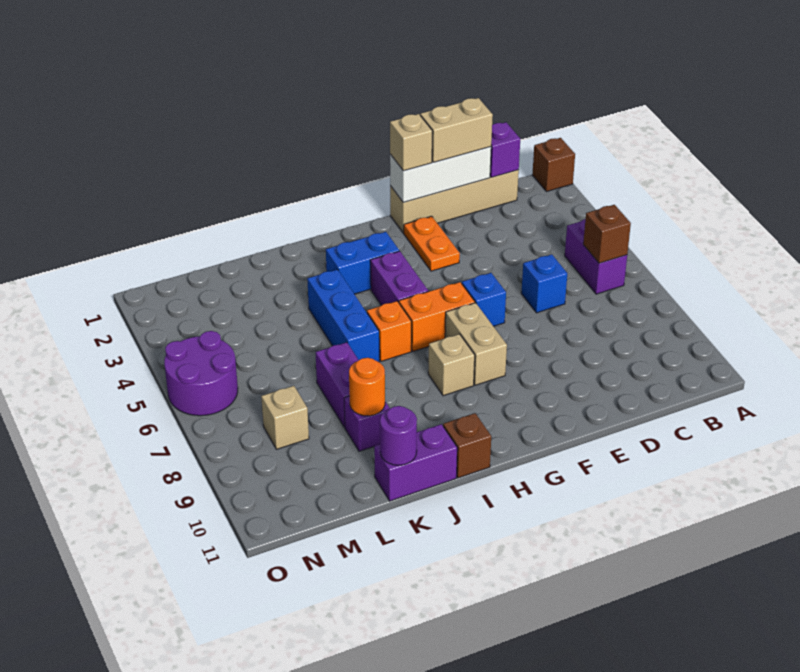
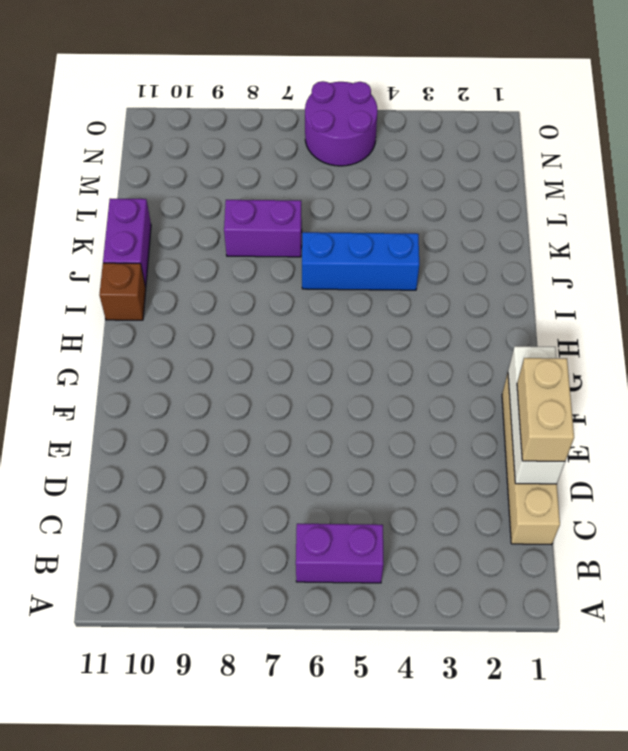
none -> brown 1x1 brick [532,138,575,192]
none -> blue 1x1 brick [521,254,567,313]
none -> orange 1x2 plate [404,216,460,271]

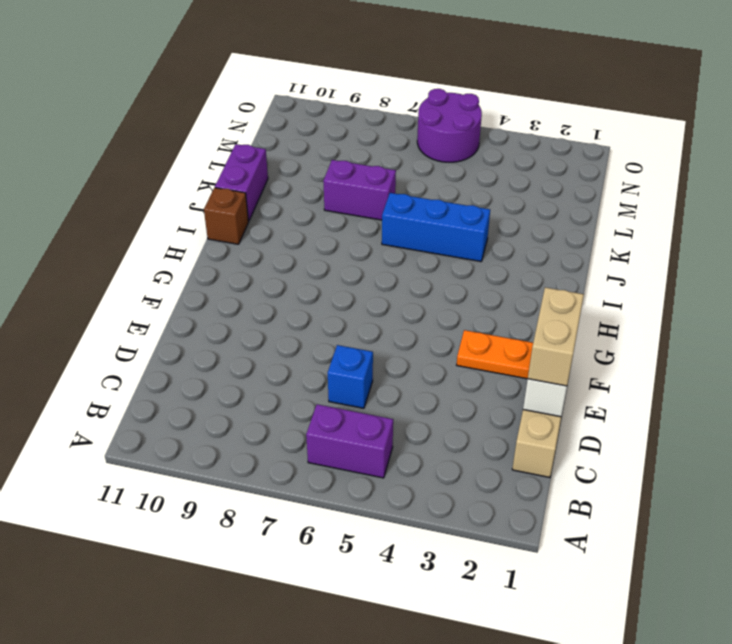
none -> brown 1x1 brick [532,138,575,192]
none -> blue 1x1 brick [462,273,506,326]
none -> orange 1x2 brick [399,282,475,351]

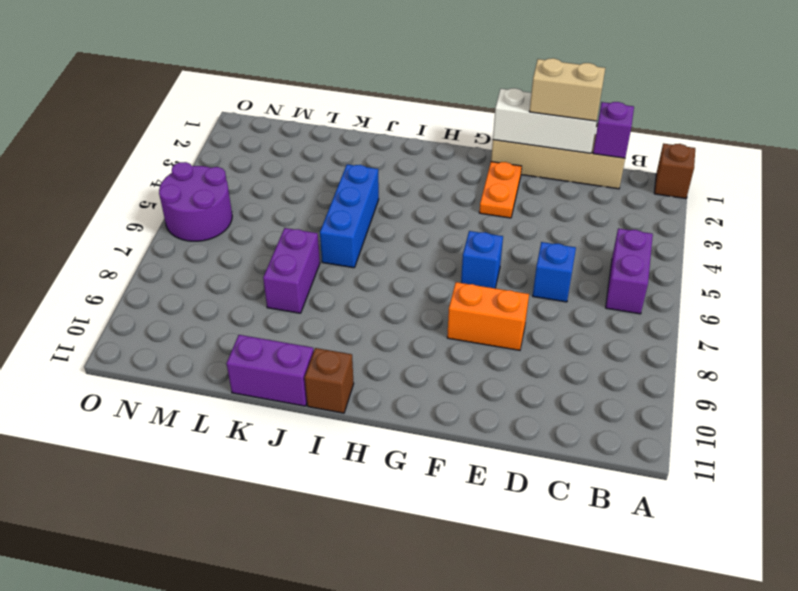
orange 1x2 brick [447,282,529,350] -> orange 1x2 brick moved to [399,282,475,351]
none -> tan 1x2 brick [445,303,507,385]
none -> blue 1x2 brick [326,232,399,294]
none -> purple 1x2 brick [370,251,428,305]

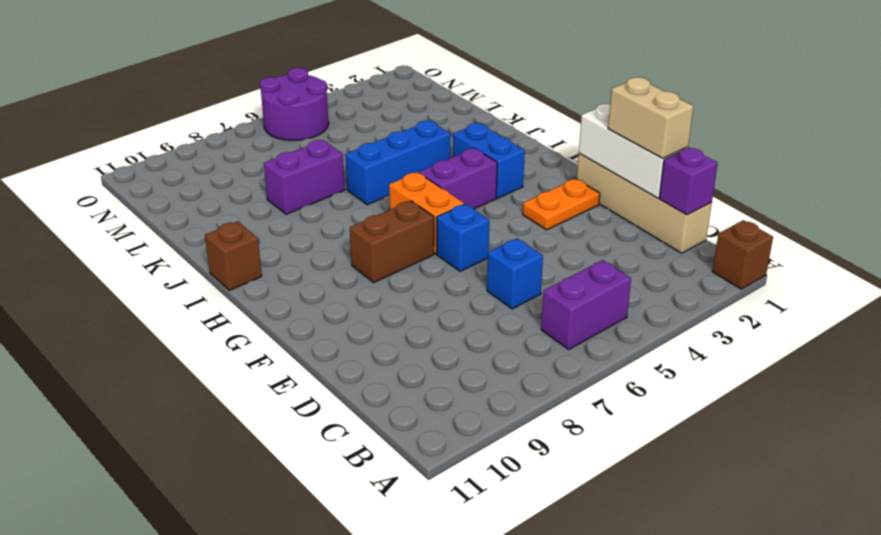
brown 1x2 brick [350,201,434,282] -> tan 1x2 brick [445,303,507,385]
none -> tan 1x1 brick [428,334,475,396]
none -> orange 1x1 brick [367,301,411,361]
none -> purple 1x2 brick [374,424,457,501]

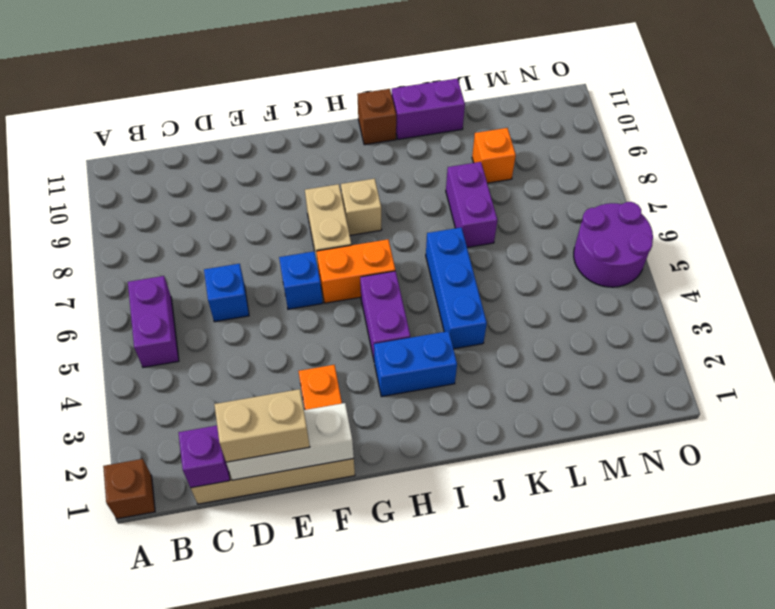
orange 1x1 brick [472,128,516,183] -> orange 1x1 brick moved to [367,301,411,361]
none -> purple 1x1 brick [344,396,390,451]
none -> tan 1x1 brick [261,386,309,449]
none -> brown 1x1 brick [583,205,631,263]

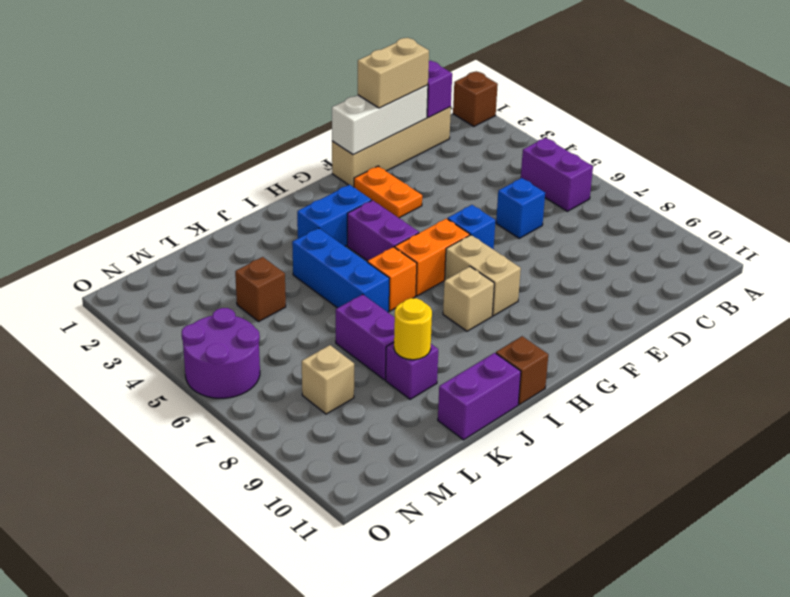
yellow 1x1 round brick [394,298,432,360] -> orange 1x1 round brick [349,358,385,416]
brown 1x1 brick [235,257,286,321] -> brown 1x1 brick moved to [583,205,631,263]
none -> purple 1x1 round brick [380,406,417,465]
none -> tan 1x1 brick [390,114,432,171]

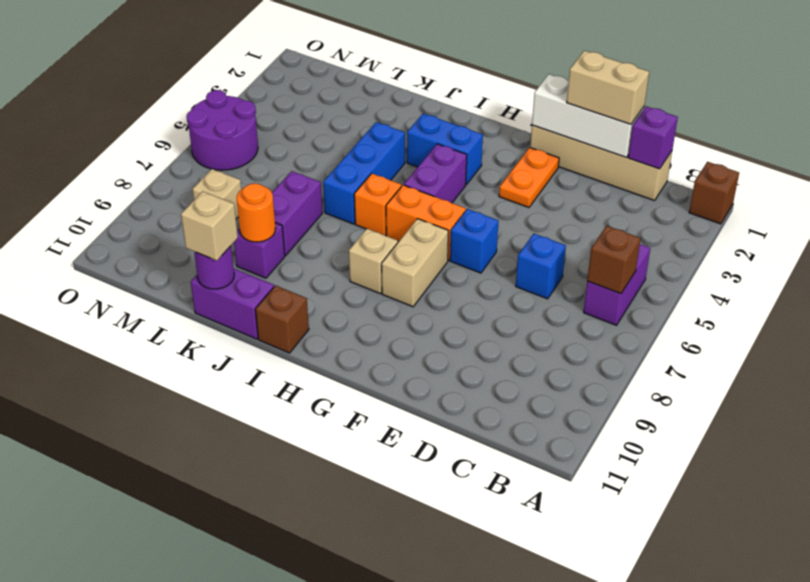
tan 1x1 brick [181,191,238,261] -> tan 1x1 brick moved to [390,114,432,171]

